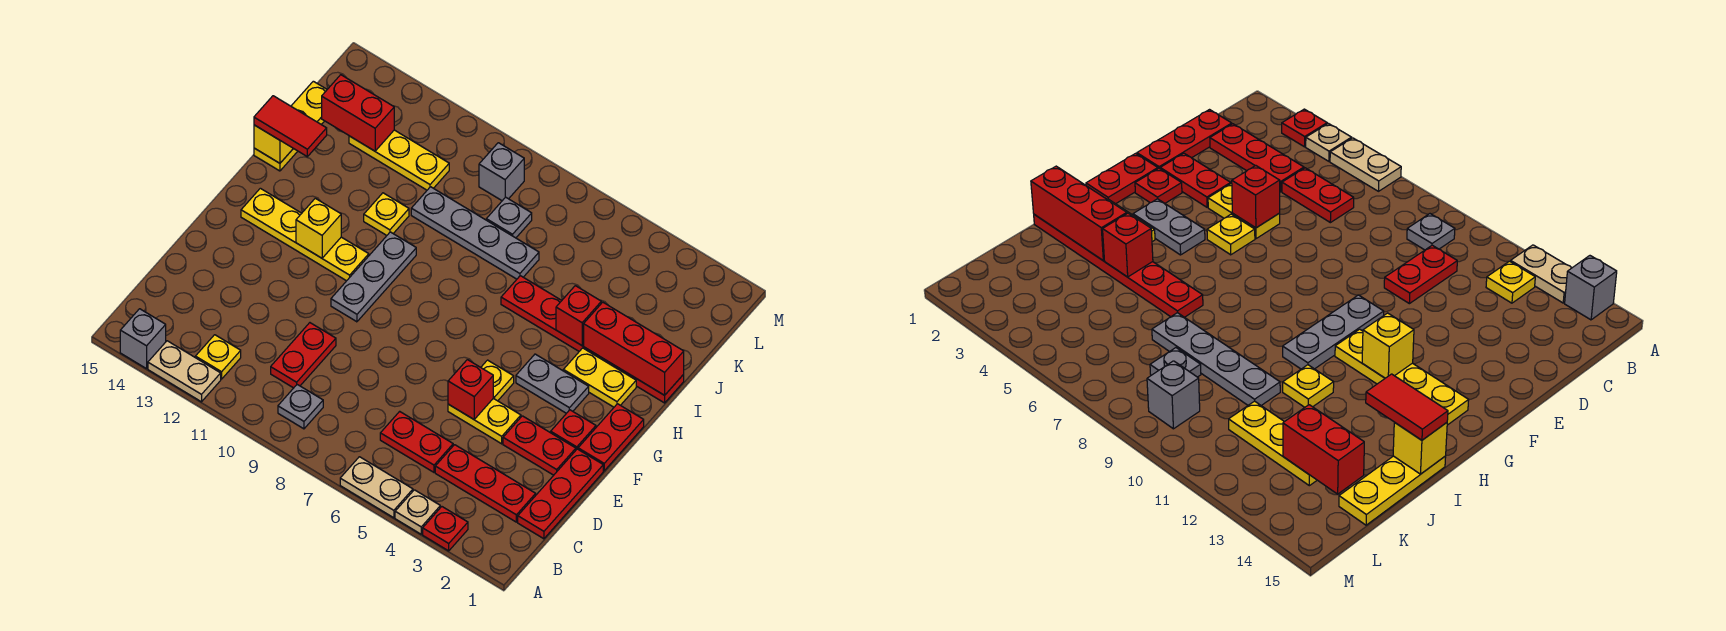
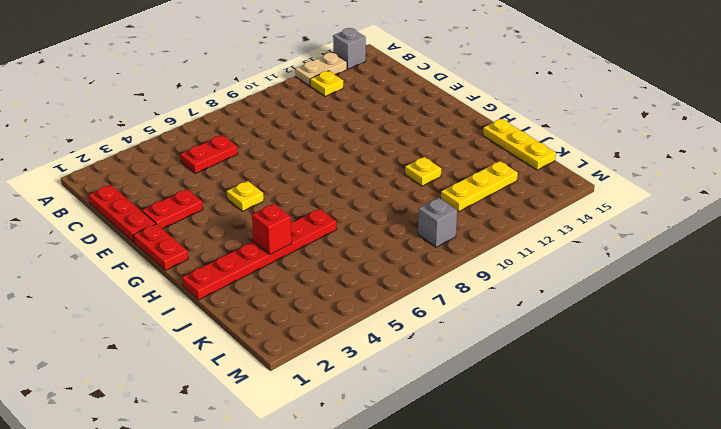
none -> red 1x1 plate [423,507,468,551]
none -> tan 1x1 plate [395,490,440,534]
none -> tan 1x2 plate [340,457,413,518]
none -> grey 1x1 plate [278,385,323,429]

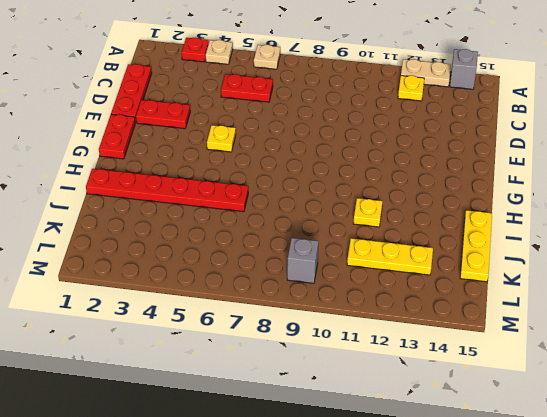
tan 1x1 plate [254,45,280,69] -> tan 1x2 plate [340,457,413,518]
none -> grey 1x1 plate [278,385,323,429]
none -> red 1x3 plate [435,445,536,522]
none -> red 1x2 plate [271,323,336,388]
none -> yellow 1x2 plate [448,398,521,444]

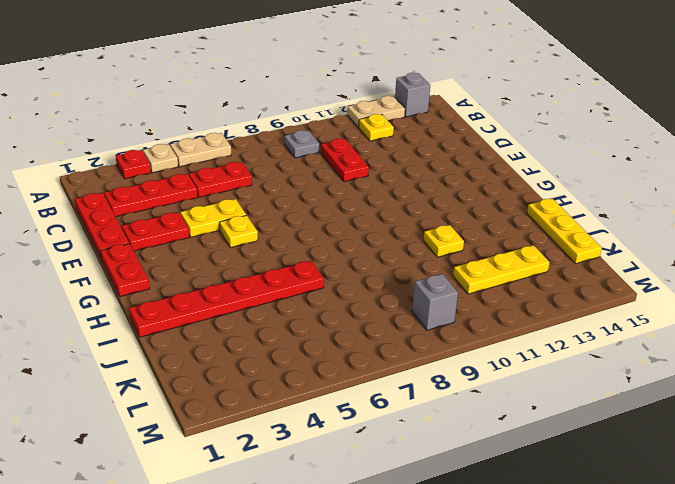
none -> red 1x1 plate [551,410,596,450]
none -> grey 1x3 plate [331,232,416,322]
none -> grey 1x2 plate [516,354,589,413]
none -> yellow 1x4 plate [241,188,369,281]

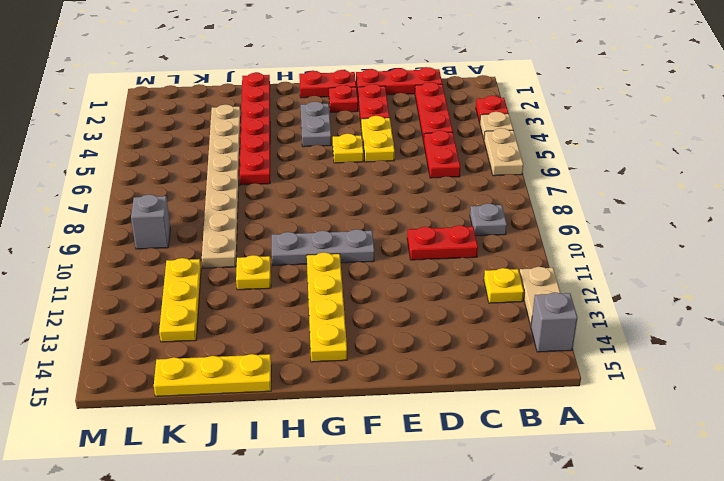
tan 1x8 plate [202,105,241,268] -> grey 1x4 plate [411,187,539,279]
none -> yellow 1x2 plate [563,348,636,407]
none -> grey 1x1 plate [486,197,532,238]
none -> red 1x1 brick [448,360,493,419]
none -> yellow 1x1 brick [296,198,341,258]

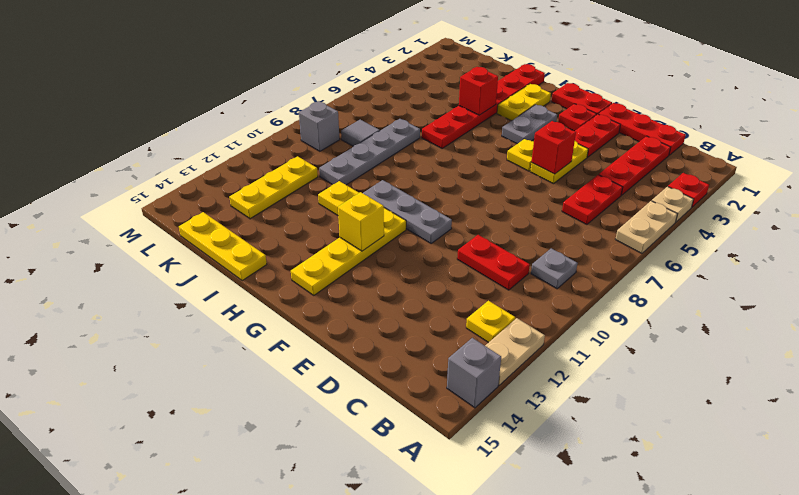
grey 1x1 tile [341,120,380,146] -> grey 1x1 plate [486,197,532,238]
none -> red 1x3 brick [584,302,684,395]
none -> yellow 1x1 brick [254,125,293,163]
none -> red 1x2 brick [322,75,394,151]
none -> red 1x2 tile [254,96,327,157]

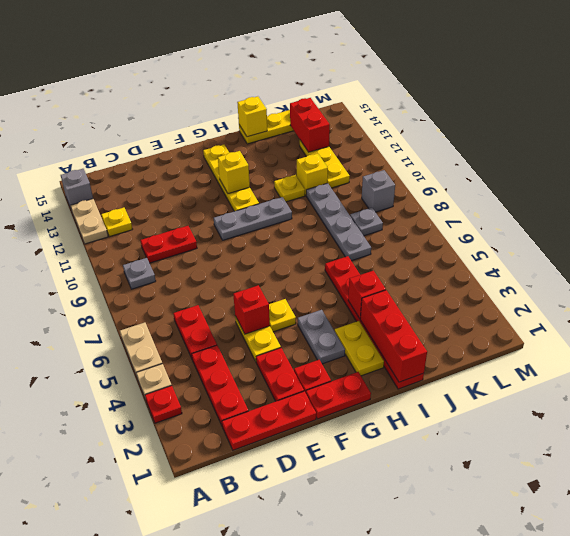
yellow 1x1 brick [297,153,328,195] -> none
none -> red 1x2 tile [254,96,327,157]

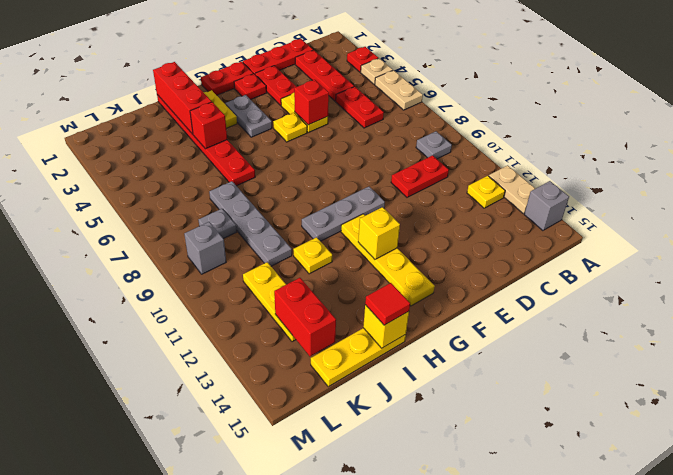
red 1x1 tile [365,283,410,325] -> red 1x2 tile [254,96,327,157]

